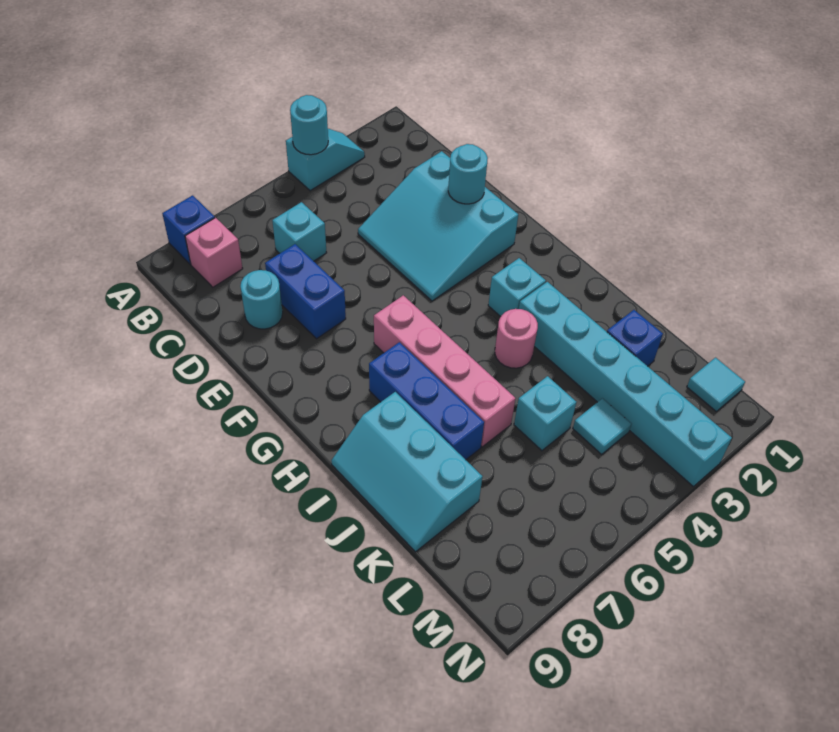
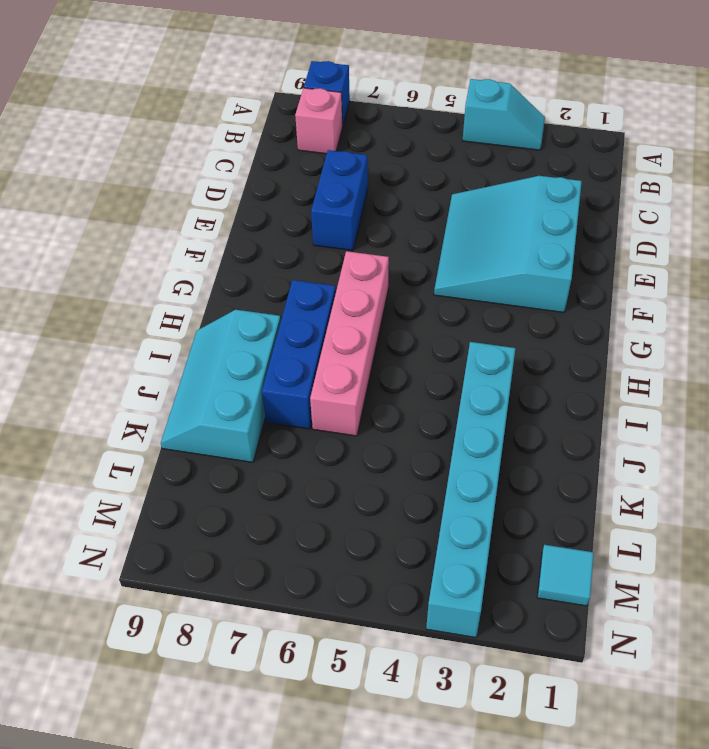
none -> cyan 1x1 brick [272,202,327,261]
none -> cyan 1x1 round brick [240,270,283,329]
none -> cyan 1x1 brick [488,258,546,317]

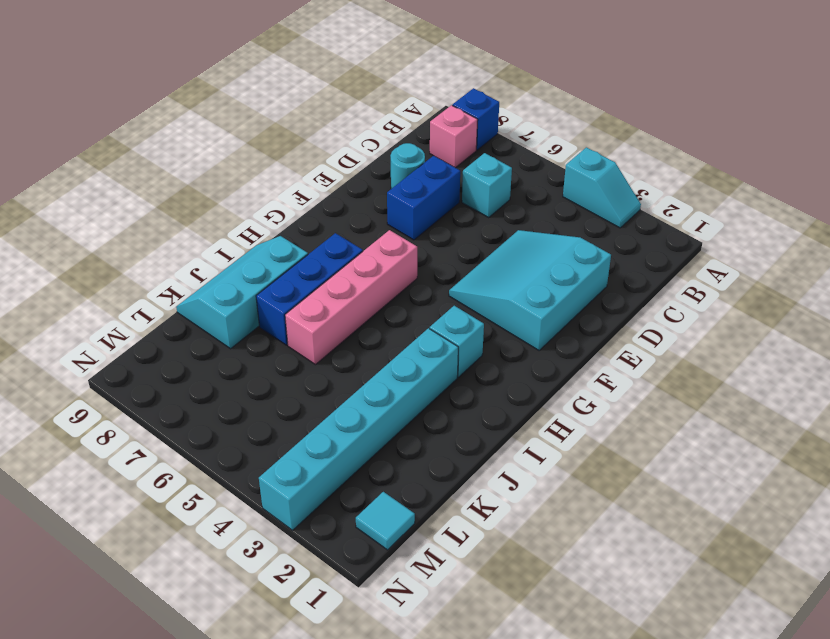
none -> pink 1x1 round brick [495,309,538,368]
none -> blue 1x1 brick [607,310,663,366]
none -> cyan 1x1 brick [514,376,576,451]

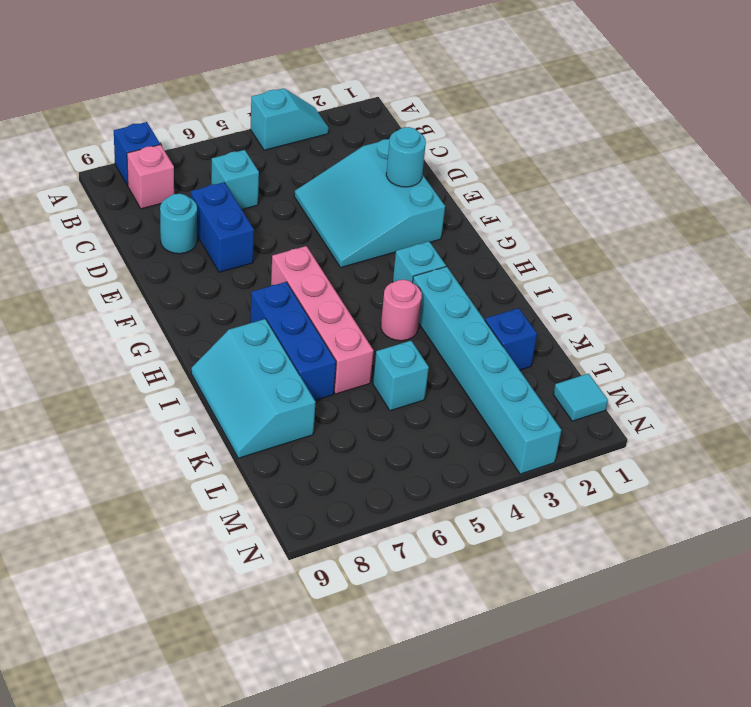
none -> cyan 1x1 tile [573,398,631,454]
none -> cyan 1x1 round brick [290,95,328,155]

